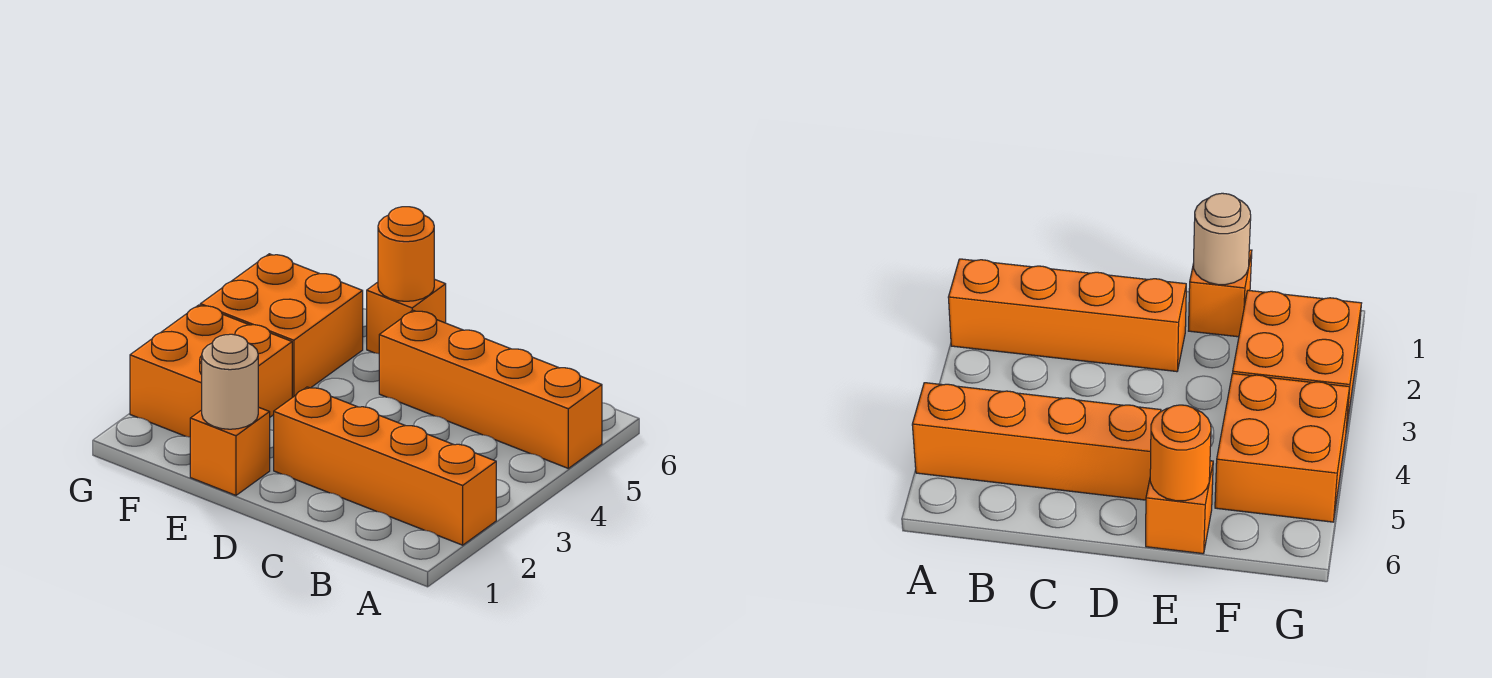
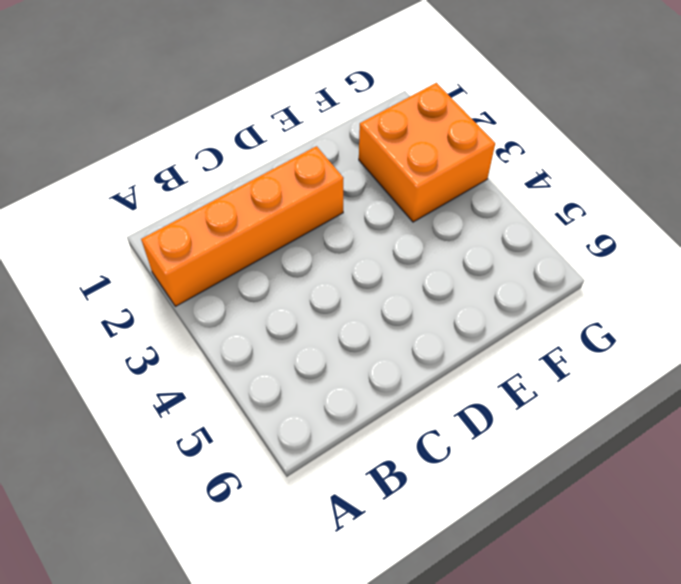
none -> orange 1x4 brick [379,310,602,468]
none -> orange 1x1 brick [190,407,270,495]

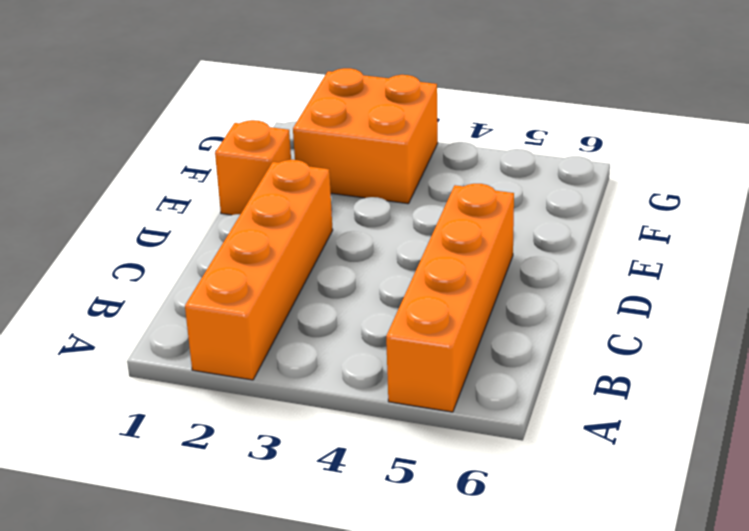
none -> orange 1x1 brick [367,279,446,354]
none -> orange 2x2 brick [200,254,363,397]

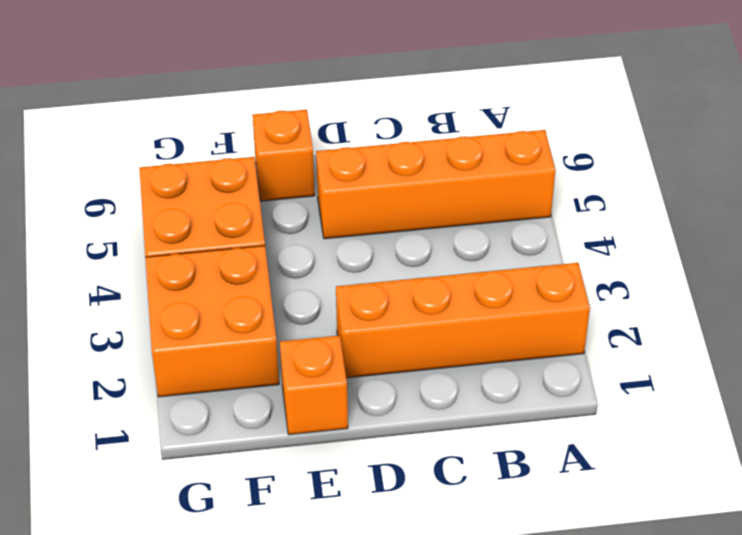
none -> tan 1x1 round brick [202,334,258,429]
none -> orange 1x1 round brick [378,207,434,301]

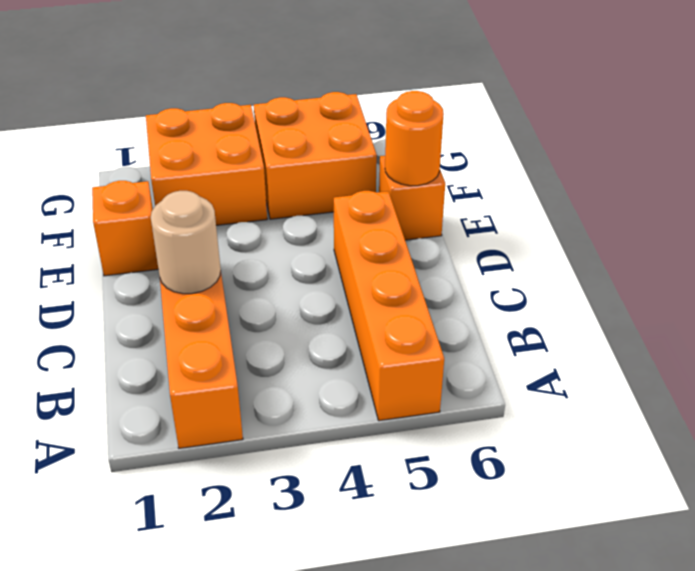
tan 1x1 round brick [151,191,221,294] -> tan 1x1 round brick moved to [202,334,258,429]

